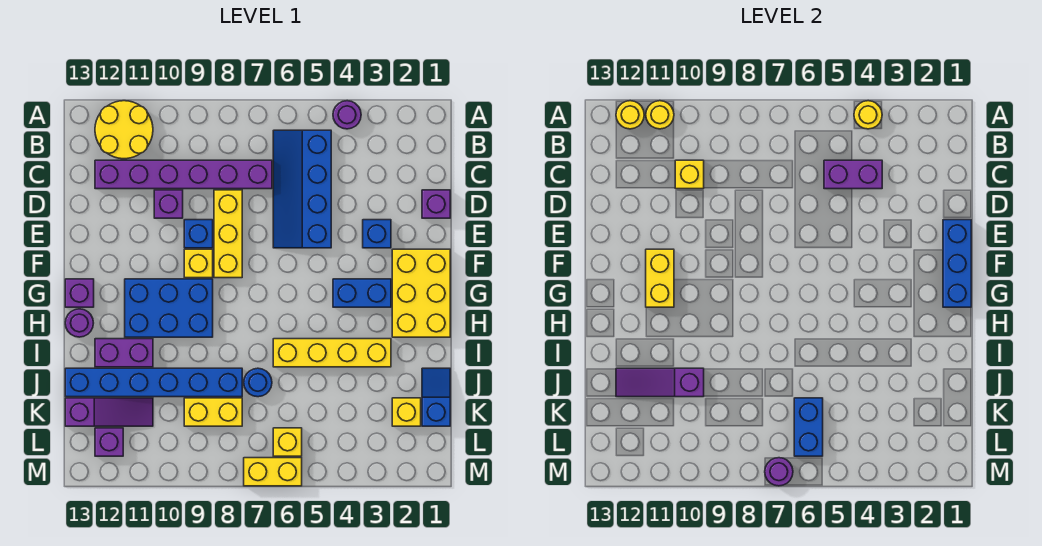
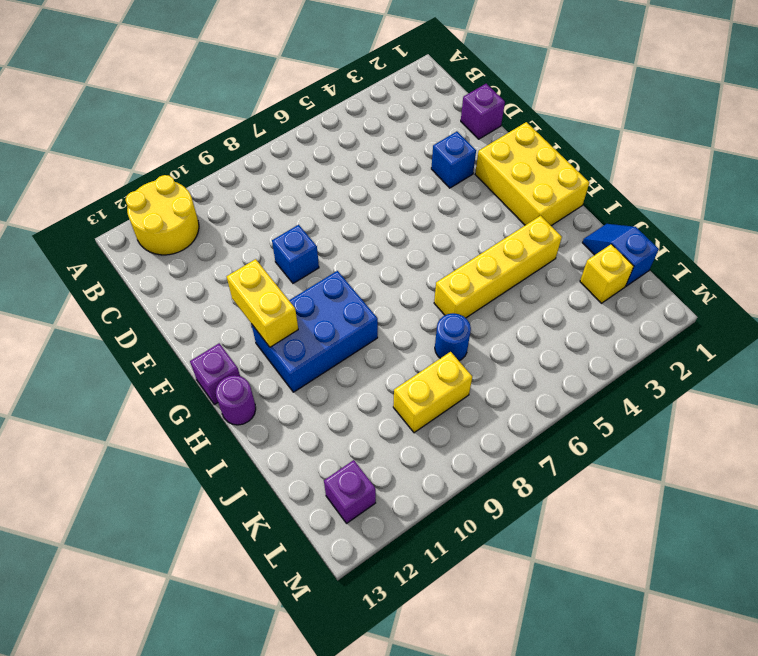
none -> purple 1x1 round brick [333,101,361,129]
none -> blue 2x4 slope [273,130,331,248]
none -> purple 1x6 brick [95,160,272,189]
none -> yellow 1x3 brick [214,190,242,278]

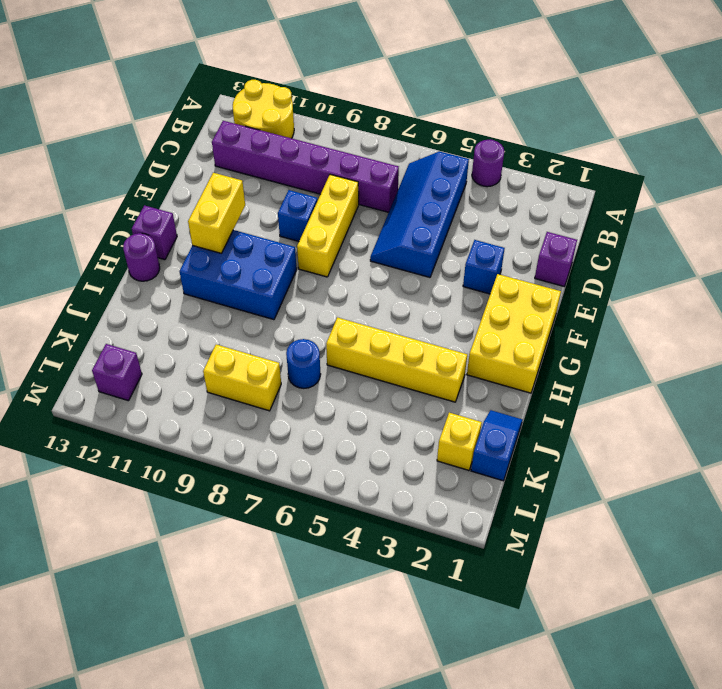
none -> purple 1x1 brick [154,190,183,218]
none -> yellow 1x1 brick [184,249,213,278]
none -> blue 1x2 brick [333,279,391,307]
none -> purple 1x2 brick [95,339,153,367]

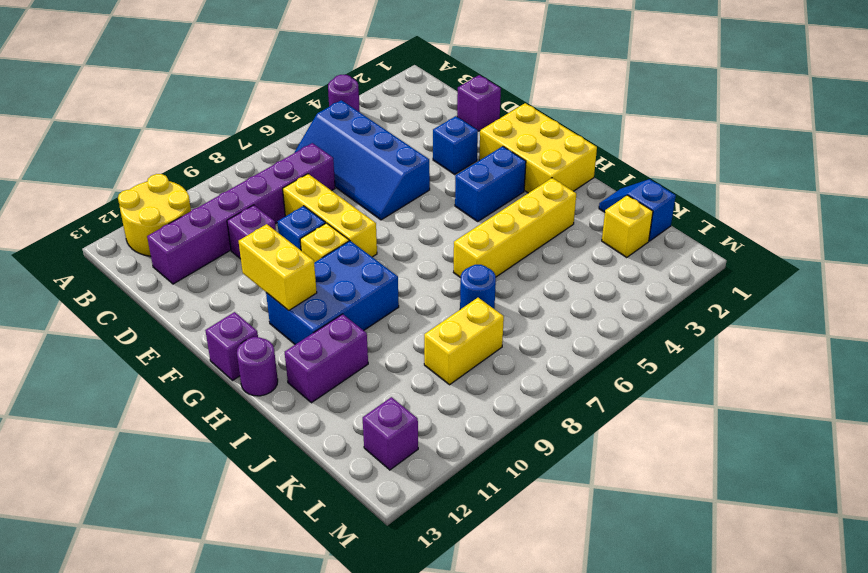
none -> blue 1x6 brick [65,368,242,397]
none -> purple 1x3 slope [65,398,153,426]
none -> yellow 1x1 brick [273,428,302,456]
none -> yellow 1x2 brick [244,458,302,486]

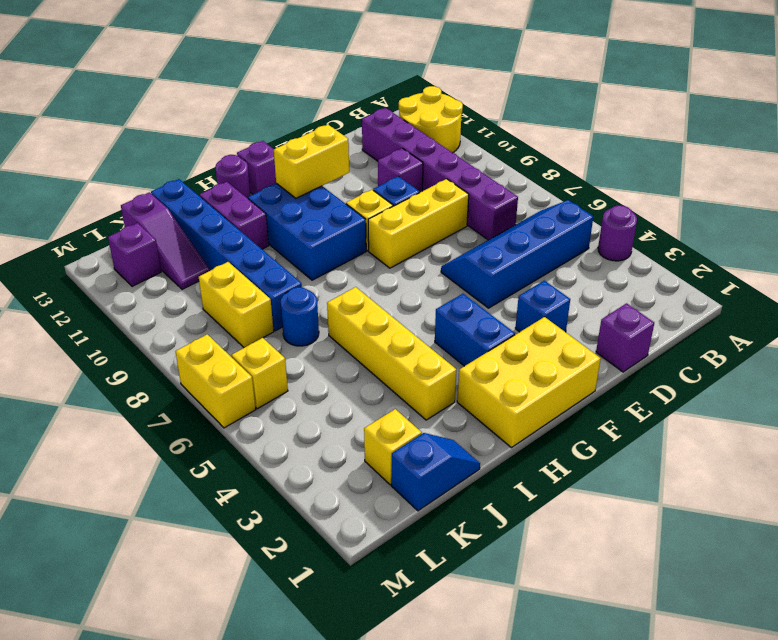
none -> yellow 1x1 round brick [854,101,882,129]
none -> yellow 1x1 round brick [646,101,674,129]
none -> yellow 1x1 round brick [616,101,644,129]
none -> purple 1x2 brick [824,160,882,189]

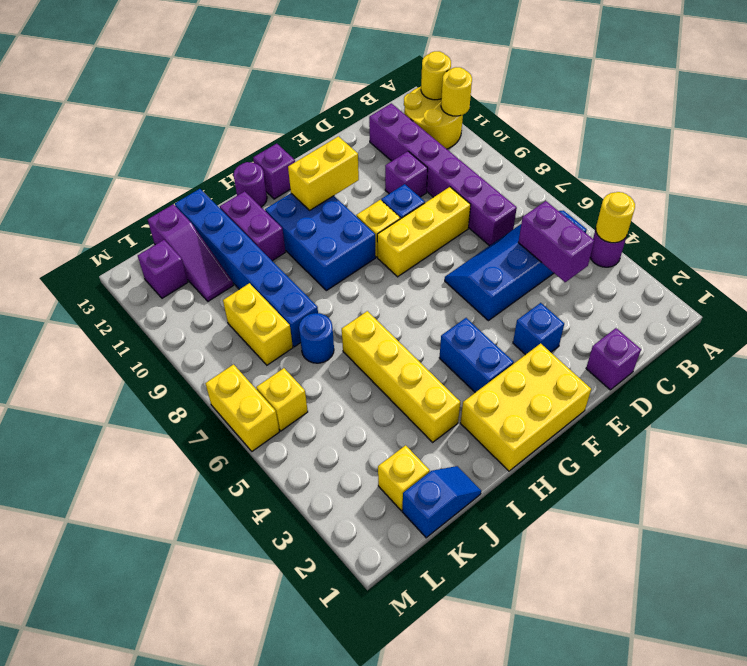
none -> yellow 1x1 brick [675,160,704,189]
none -> blue 1x3 brick [943,220,971,307]
none -> purple 1x3 slope [616,368,704,397]
none -> blue 1x2 brick [794,398,823,456]

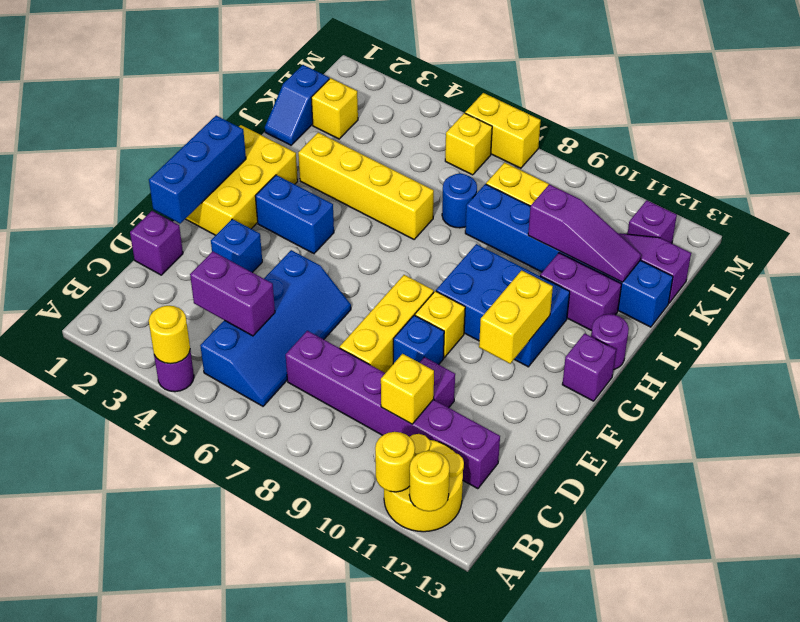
none -> blue 1x2 brick [794,398,823,456]
none -> purple 1x1 round brick [765,458,793,486]

